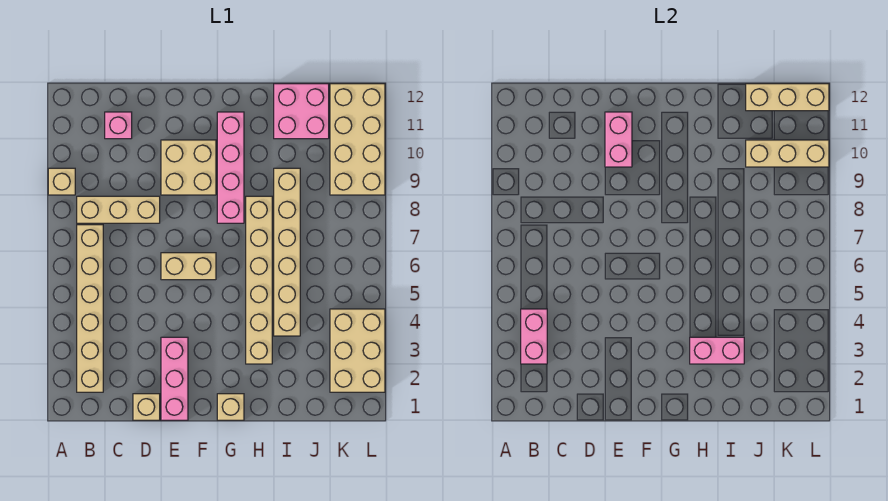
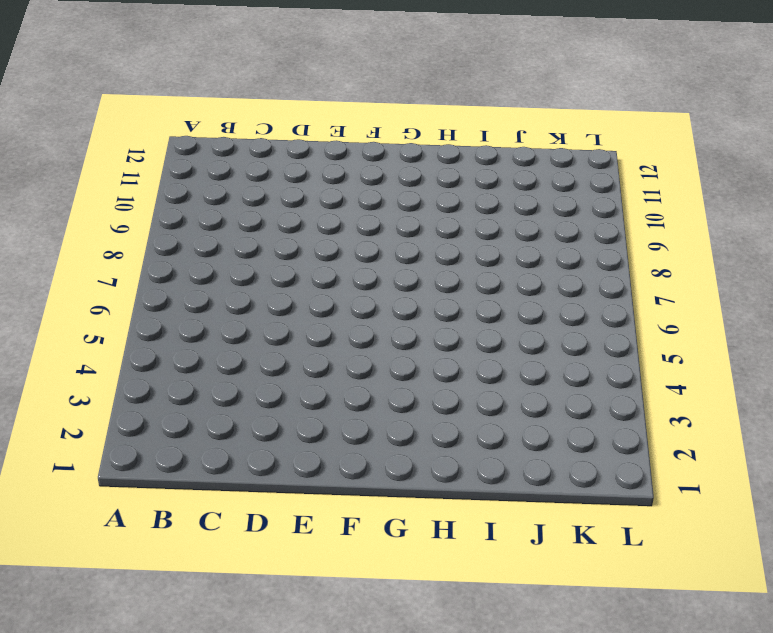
none -> tan 1x1 brick [48,168,75,195]
none -> tan 1x6 brick [77,225,103,392]
none -> tan 1x3 brick [77,196,160,223]

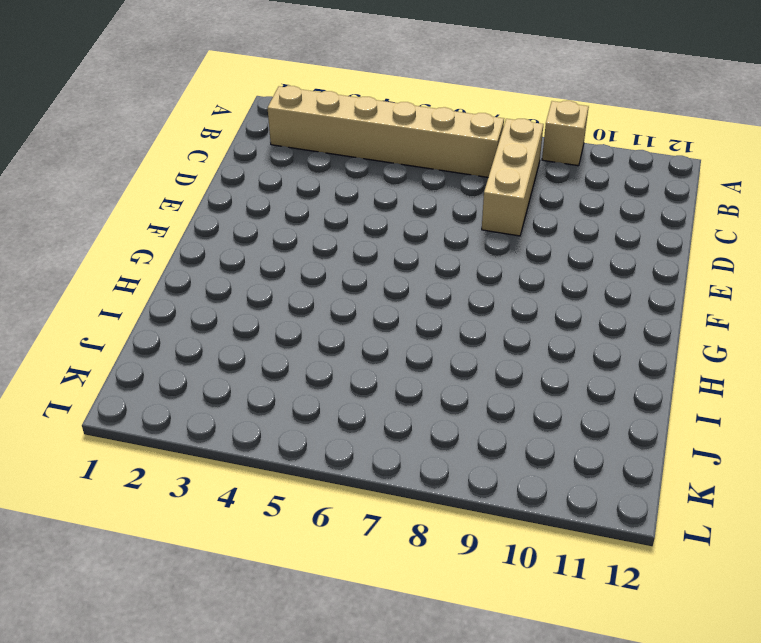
none -> pink 1x1 brick [105,112,132,139]
none -> tan 1x1 brick [133,394,160,420]
none -> pink 1x3 brick [161,337,188,420]

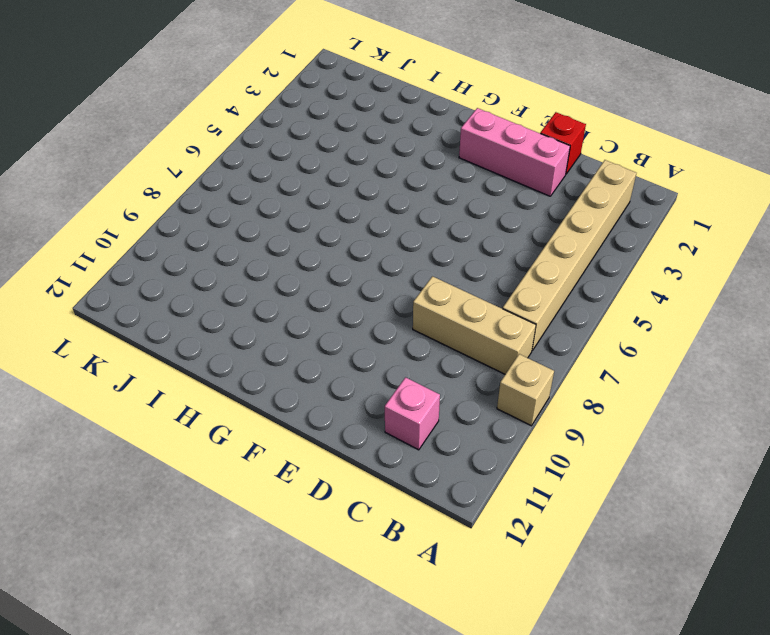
red 1x1 brick [540,112,586,174] -> tan 1x1 brick [133,394,160,420]
pink 1x3 brick [459,108,570,196] -> pink 1x3 brick turned to [161,337,188,420]
none -> tan 1x2 brick [161,253,216,280]
none -> tan 2x2 brick [161,140,216,195]
none -> tan 1x1 brick [217,394,244,420]

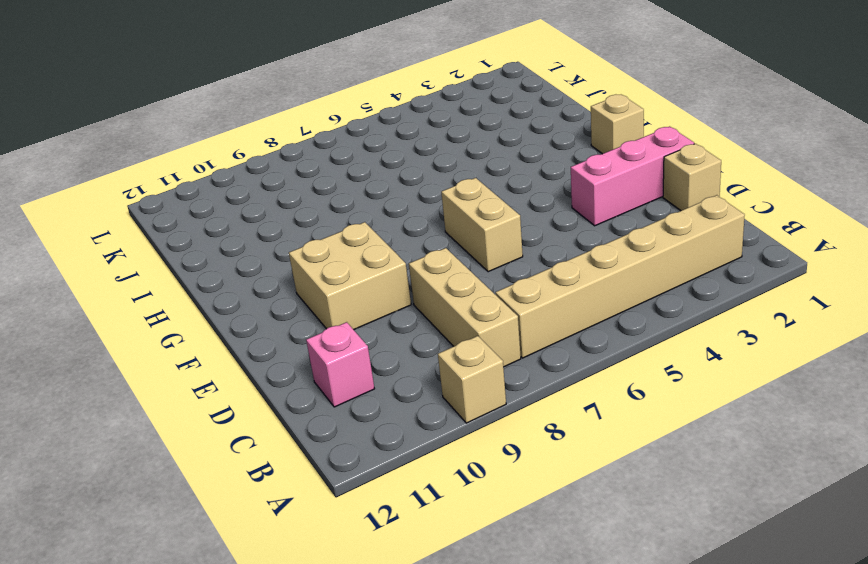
none -> pink 1x4 brick [217,112,244,223]
none -> tan 1x6 brick [246,196,272,364]
none -> tan 1x6 brick [274,168,300,336]

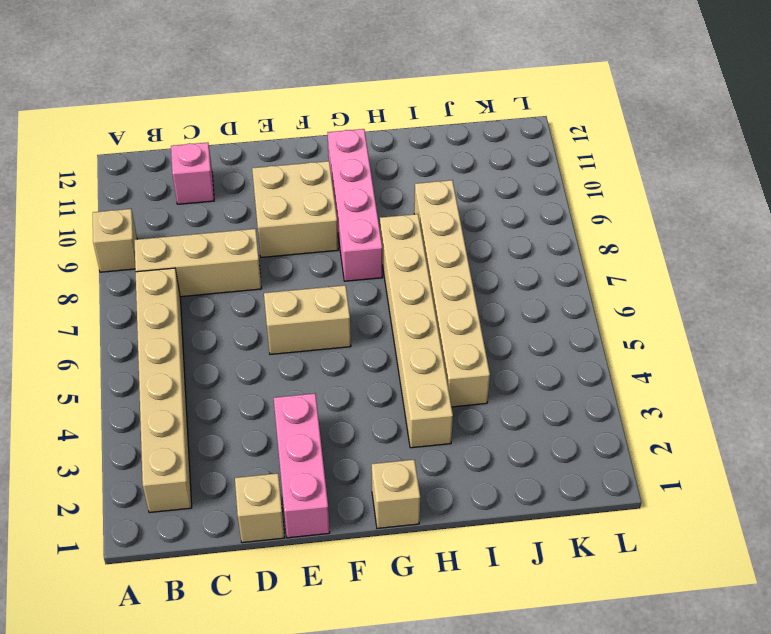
none -> pink 2x2 brick [274,84,329,139]
none -> tan 2x3 brick [330,309,385,392]
none -> tan 2x4 brick [330,84,385,195]

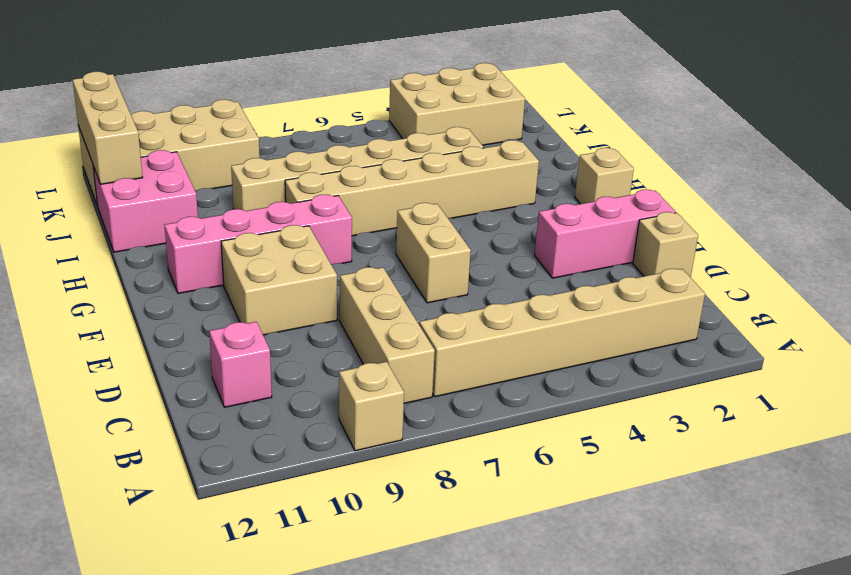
none -> pink 1x2 brick [521,309,547,364]
none -> pink 1x2 brick [605,112,632,167]
none -> pink 1x2 brick [690,337,744,364]

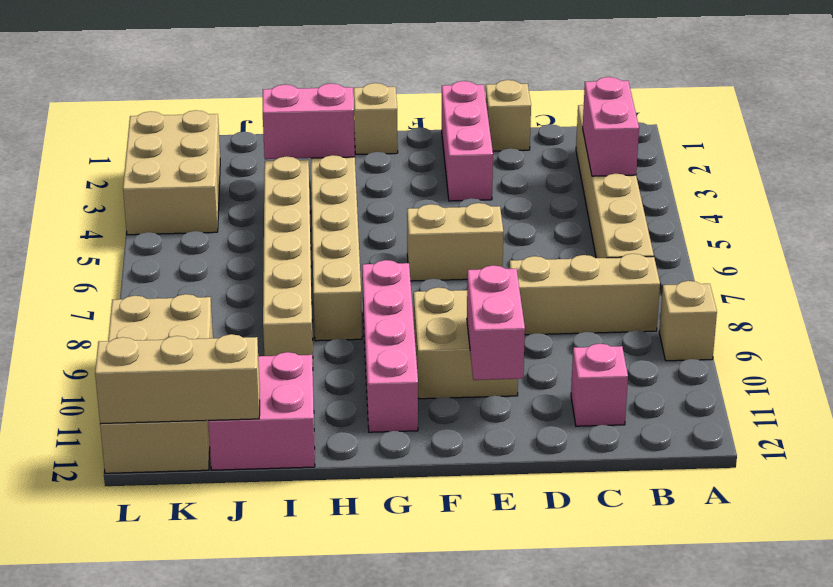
none -> tan 1x3 brick [746,140,829,167]

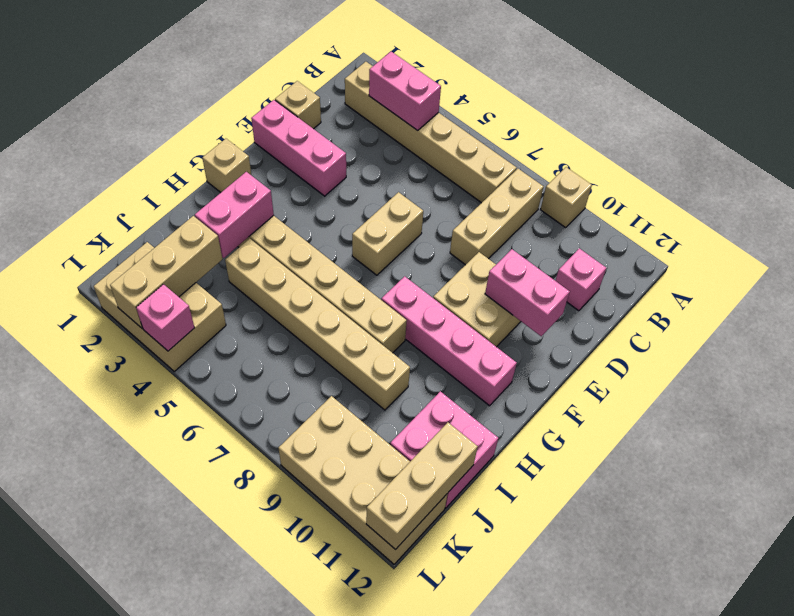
tan 1x3 brick [110,216,222,329] -> tan 1x3 brick moved to [746,140,829,167]
pink 1x1 brick [136,284,194,351] -> none

